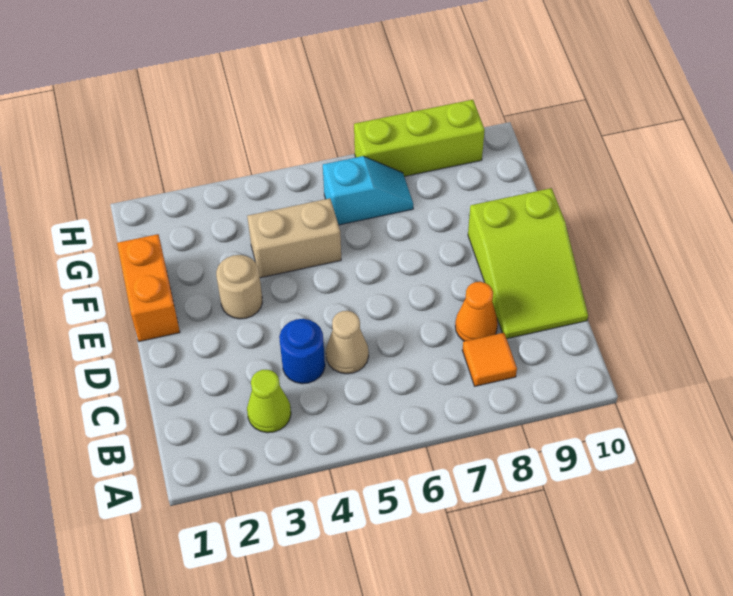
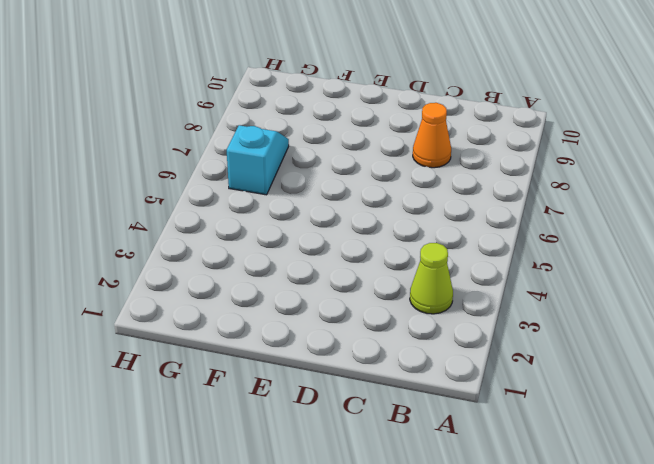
none -> orange 1x1 tile [462,333,517,386]
none -> blue 1x1 round brick [279,319,325,384]

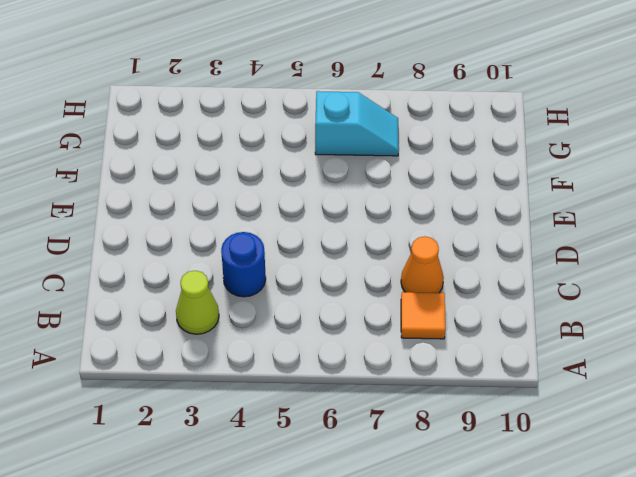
none -> tan 1x1 cone [326,311,369,374]
none -> lime 2x3 slope [468,188,588,339]

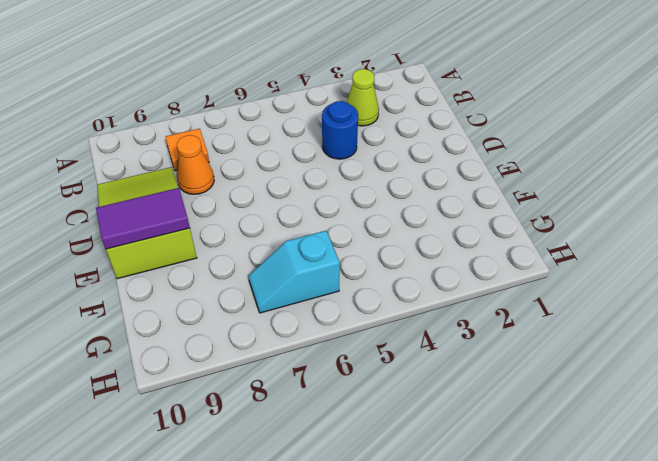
purple 1x2 tile [96,188,190,249] -> none
none -> tan 1x1 cone [326,311,369,374]
none -> orange 1x2 brick [117,234,180,341]

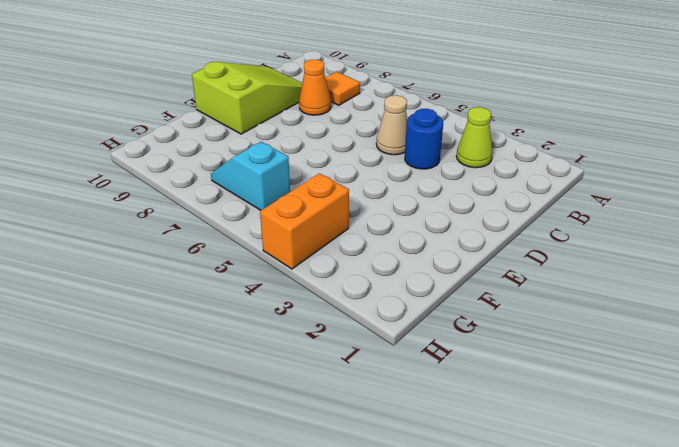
orange 1x2 brick [260,173,349,269] -> orange 1x2 brick moved to [117,234,180,341]
none -> tan 1x1 round brick [216,255,262,319]
none -> tan 1x2 brick [247,198,341,278]

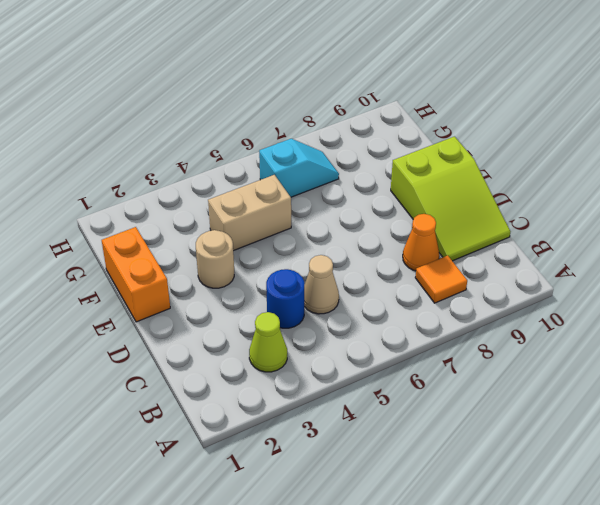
none -> lime 1x3 brick [354,100,485,177]

